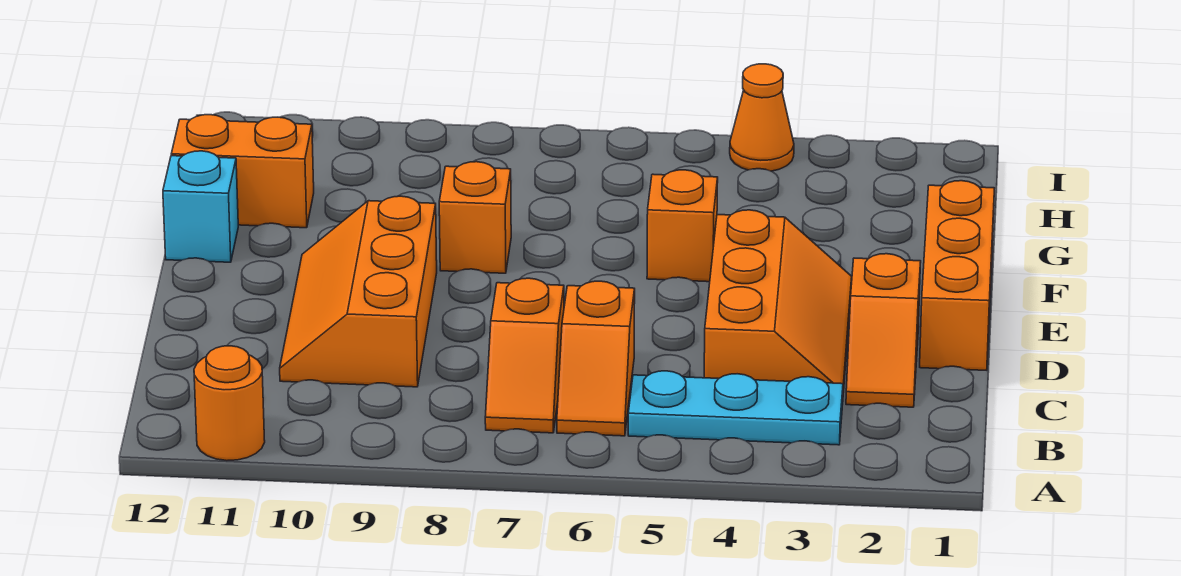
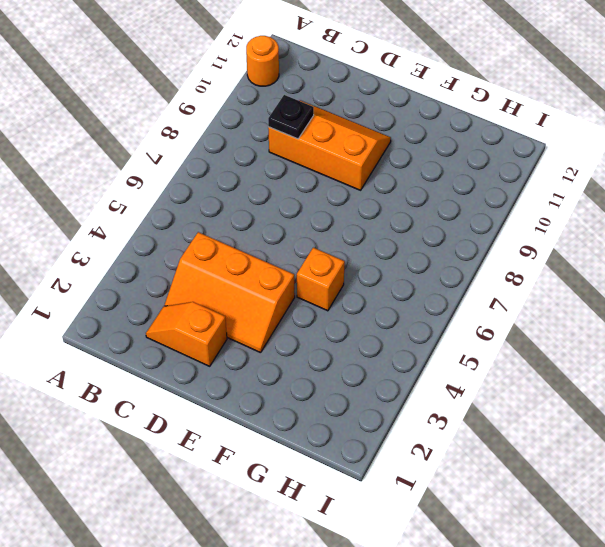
black 1x1 plate [268,95,314,139] -> none
none -> cyan 1x3 plate [628,371,843,445]
none -> orange 1x2 slope [557,281,635,436]
none -> orange 1x2 slope [485,278,564,433]

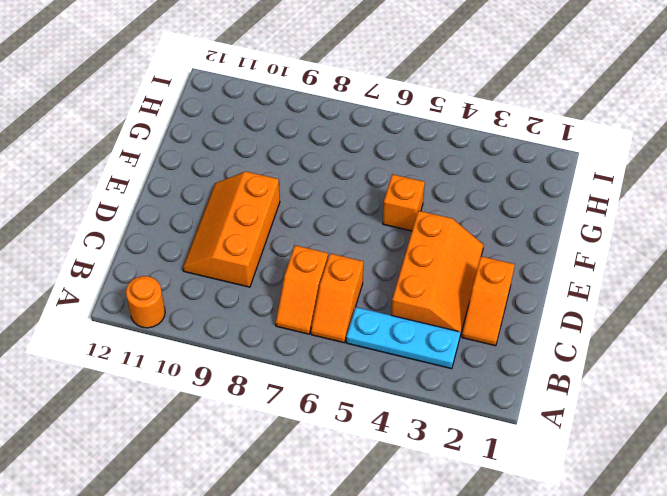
none -> orange 1x3 brick [920,181,994,370]
none -> orange 1x1 brick [439,162,511,273]
none -> cyan 1x1 brick [163,151,238,262]

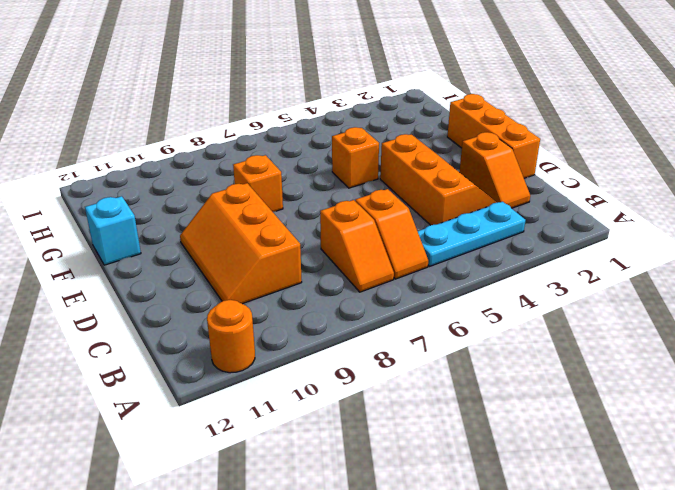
none -> orange 1x2 brick [171,115,314,228]
none -> orange 1x1 cone [730,64,794,171]

